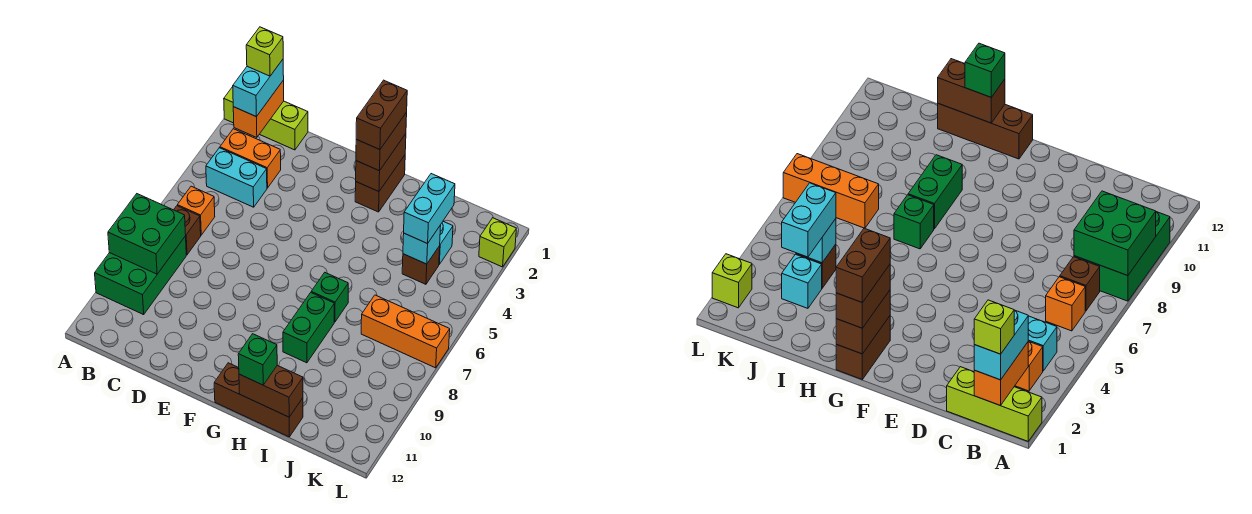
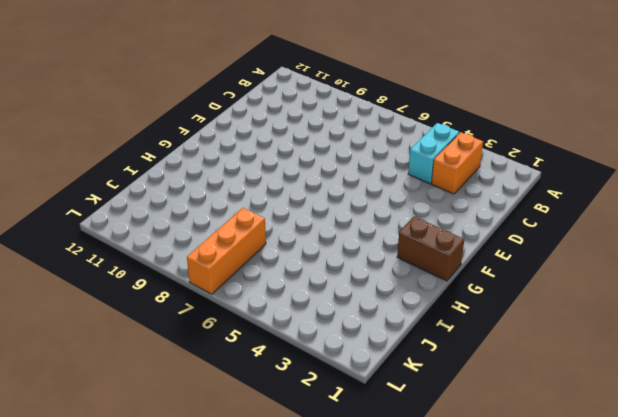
none -> lime 1x3 brick [224,87,308,150]
none -> green 2x3 brick [95,236,186,315]
none -> orange 1x1 brick [177,186,215,235]

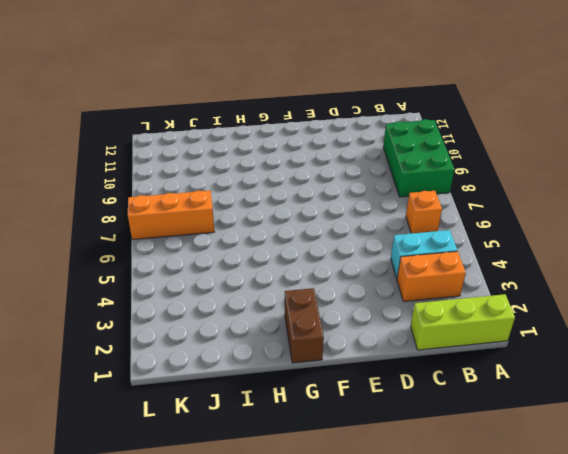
none -> brown 1x1 brick [174,206,201,255]
none -> brown 1x3 brick [214,363,303,437]
none -> green 1x1 brick [311,273,348,322]

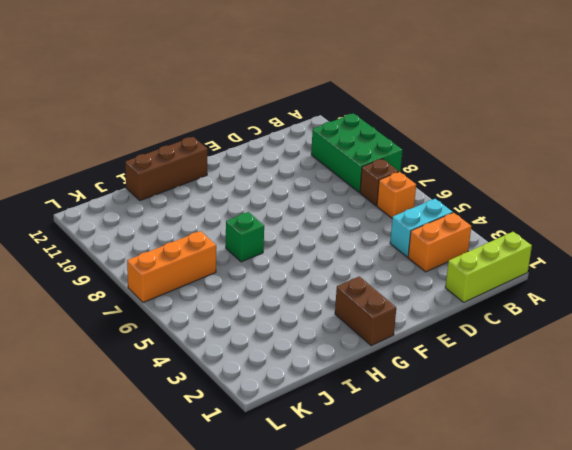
none -> green 1x2 brick [283,293,334,363]
none -> cyan 1x1 brick [439,221,453,264]
none -> brown 1x1 brick [402,246,440,284]

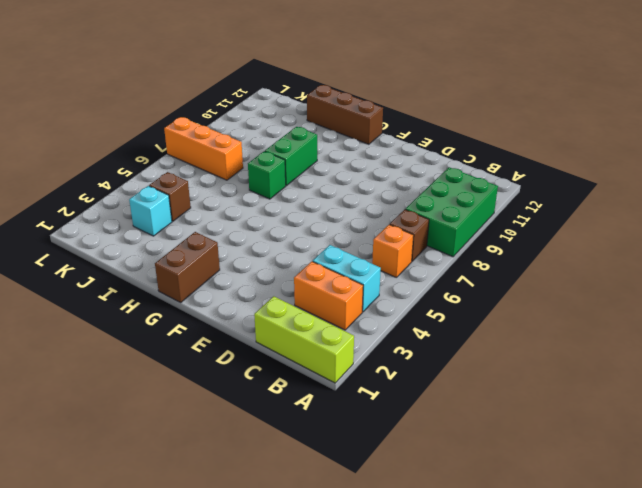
none -> lime 1x1 brick [479,218,516,267]
none -> green 2x2 brick [108,194,186,274]
none -> orange 1x2 brick [233,80,284,138]

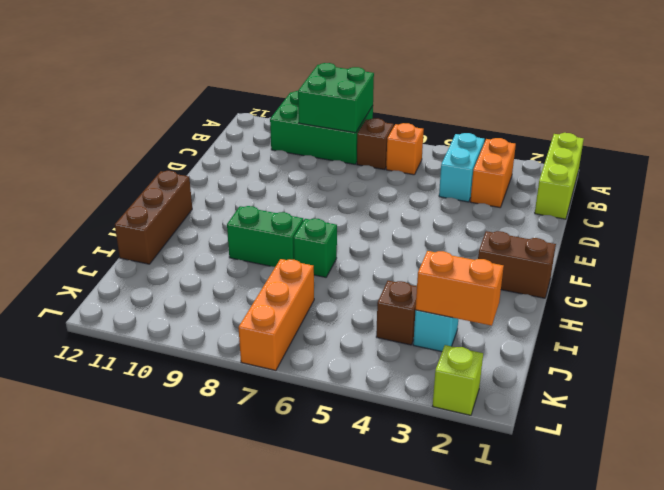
orange 1x2 brick [416,251,504,326] -> orange 1x2 brick moved to [233,80,284,138]
none -> brown 1x2 brick [356,134,406,192]
none -> brown 1x2 brick [239,365,303,417]
none -> cyan 1x1 brick [403,225,441,264]

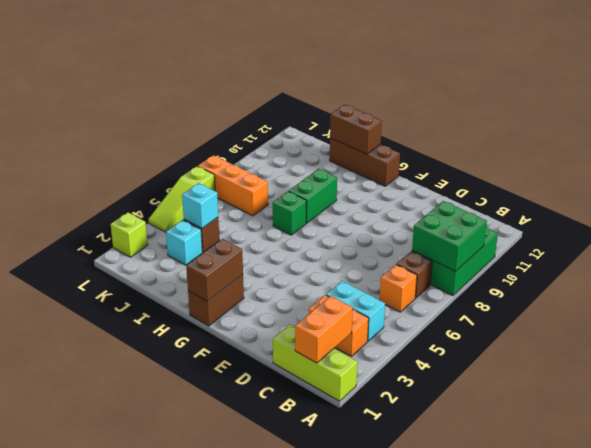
lime 1x3 slope [149,166,215,232] -> none
none -> cyan 1x2 brick [233,60,284,117]
none -> brown 1x2 brick [356,112,407,171]
none -> green 1x1 brick [238,334,277,385]

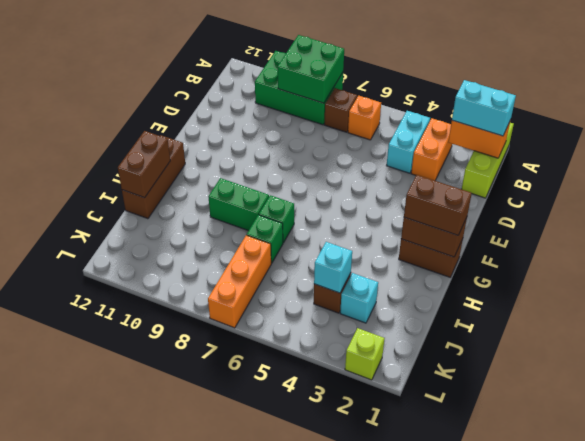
green 1x1 brick [247,215,283,263] -> green 1x1 brick moved to [238,334,277,385]
none -> cyan 1x2 brick [404,174,455,244]
none -> lime 1x1 brick [246,27,283,76]
none -> brown 1x2 brick [356,80,407,150]

